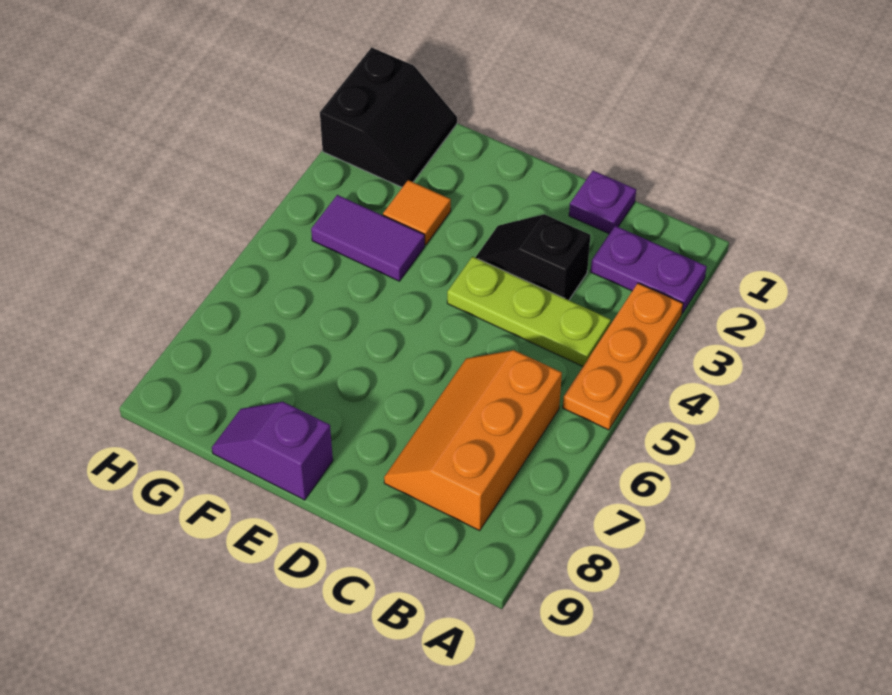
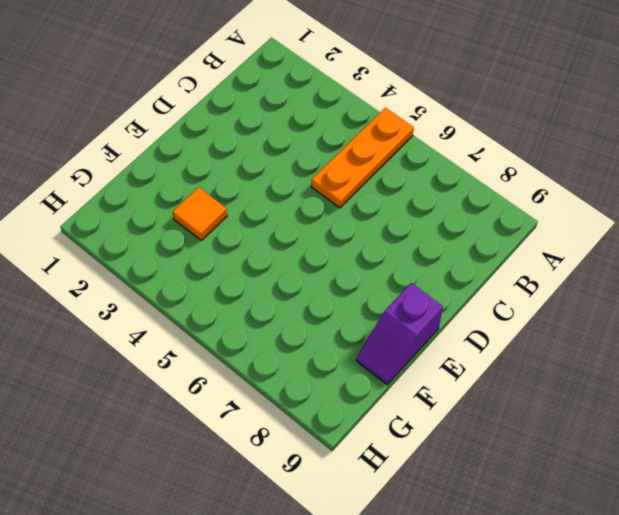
orange 1x3 plate [312,108,414,208] -> orange 1x3 plate turned to [563,283,683,430]
none -> purple 1x2 plate [591,226,707,313]
none -> lime 1x3 plate [447,257,611,366]

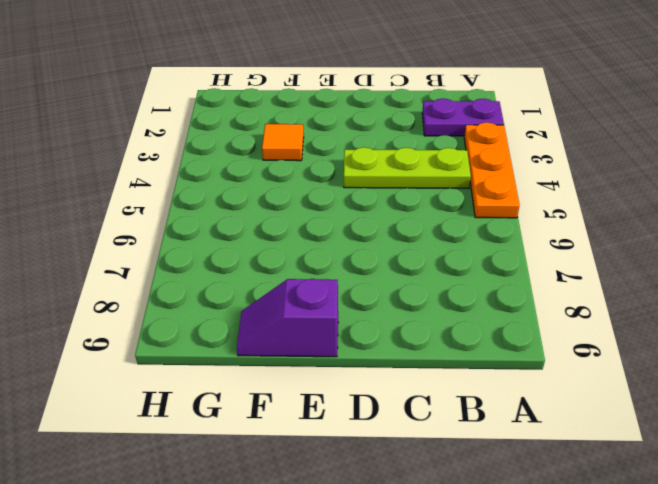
none -> orange 2x3 slope [384,350,562,530]
none -> purple 1x1 plate [569,171,636,234]

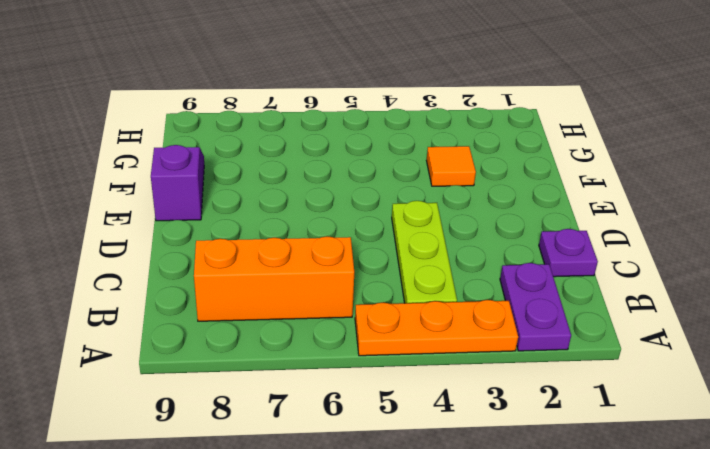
none -> black 1x2 slope [475,214,590,300]
none -> purple 1x2 tile [311,195,425,281]

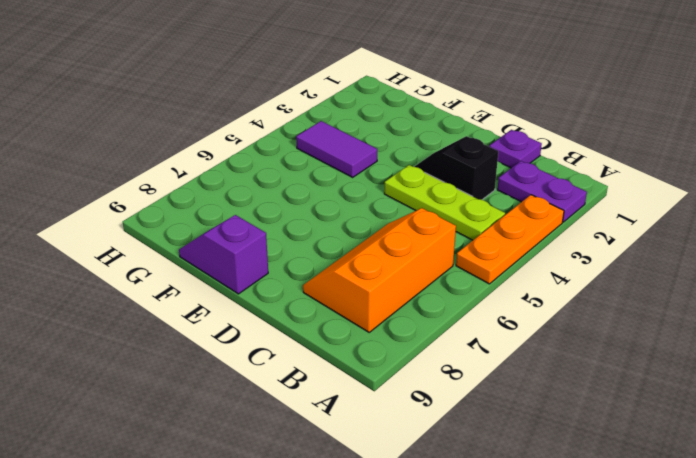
none -> orange 1x1 tile [383,180,451,245]
none -> black 2x2 slope [320,48,457,187]

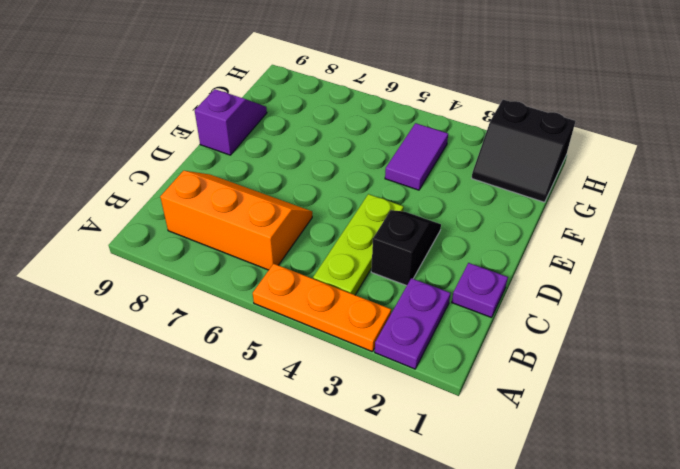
none -> orange 1x1 tile [383,180,451,245]

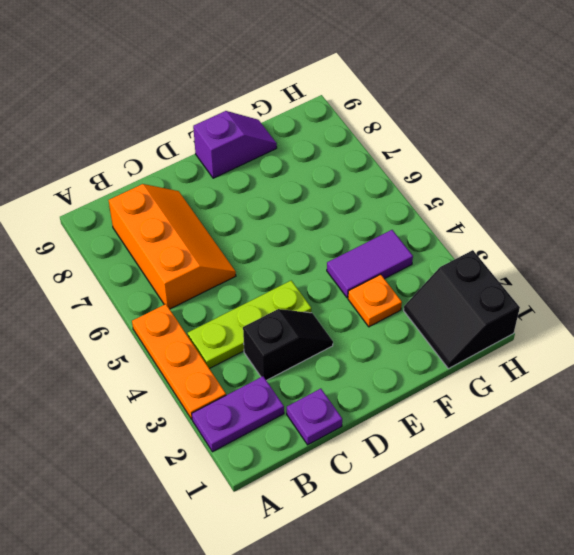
orange 1x1 plate [348,274,402,327] -> orange 1x1 tile [383,180,451,245]

